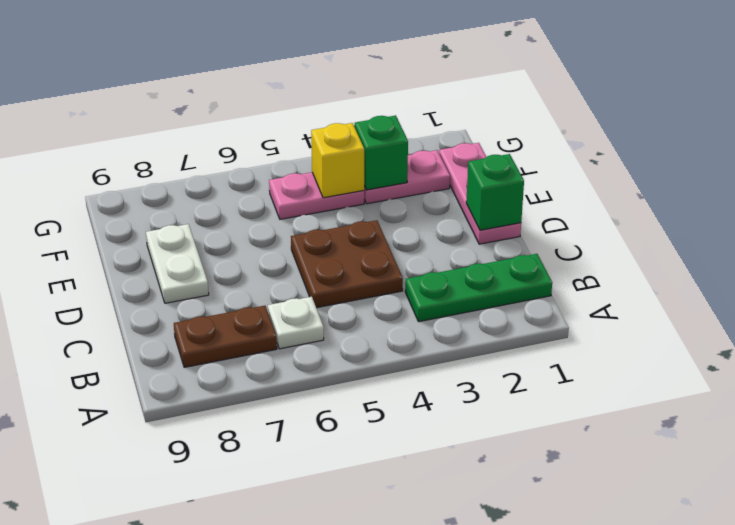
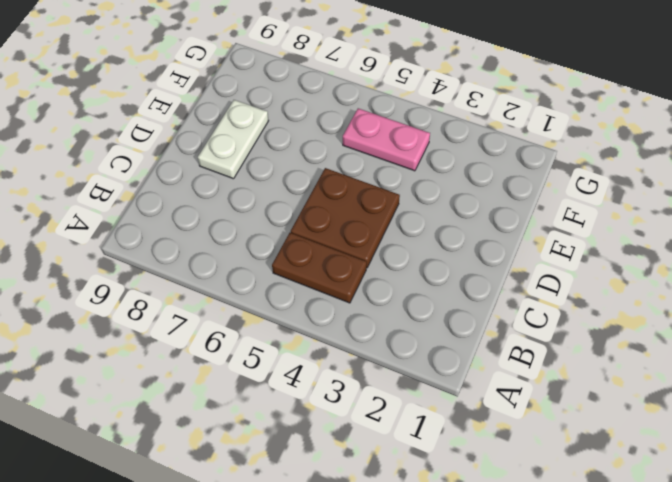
brown 1x2 plate [272,233,367,303] -> brown 1x2 plate moved to [174,306,277,367]
none -> green 1x3 plate [405,254,552,322]
none -> white 1x1 plate [268,297,324,349]

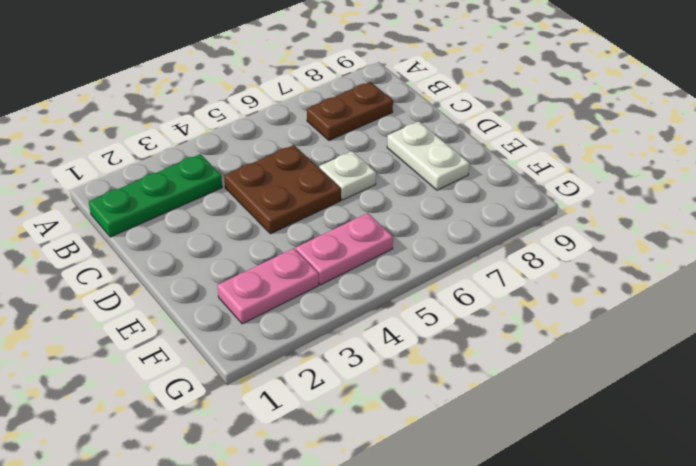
white 1x1 plate [319,151,376,200] -> white 1x1 plate moved to [268,297,324,349]
none -> pink 1x3 plate [439,143,521,244]
none -> green 1x1 brick [466,154,524,230]

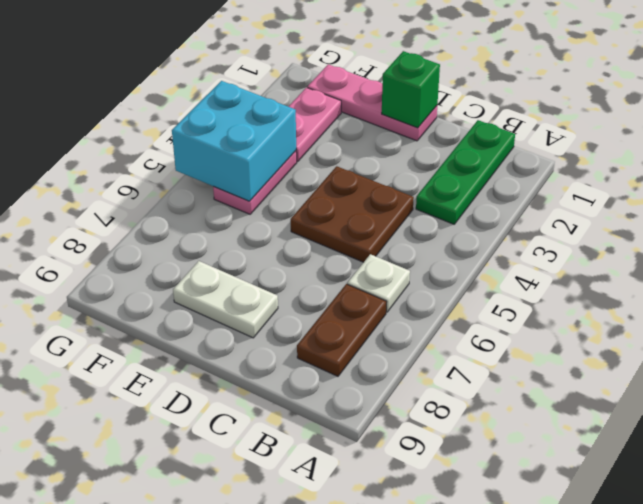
cyan 2x2 brick [172,81,296,201] -> yellow 1x1 brick [311,123,365,198]
none -> green 1x1 brick [355,115,408,190]

